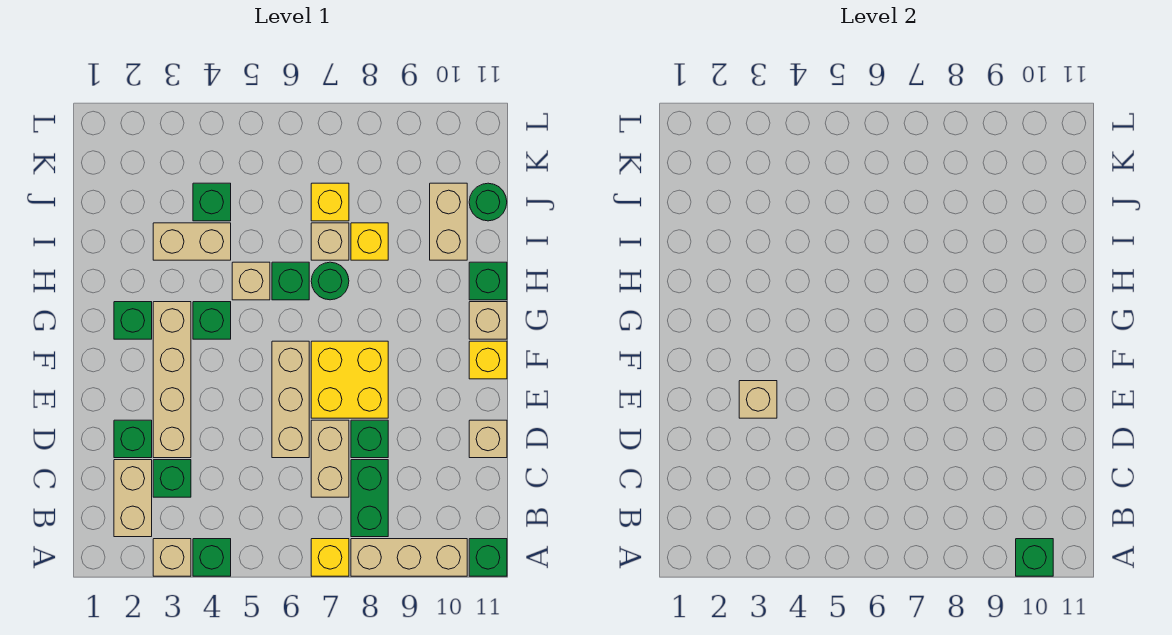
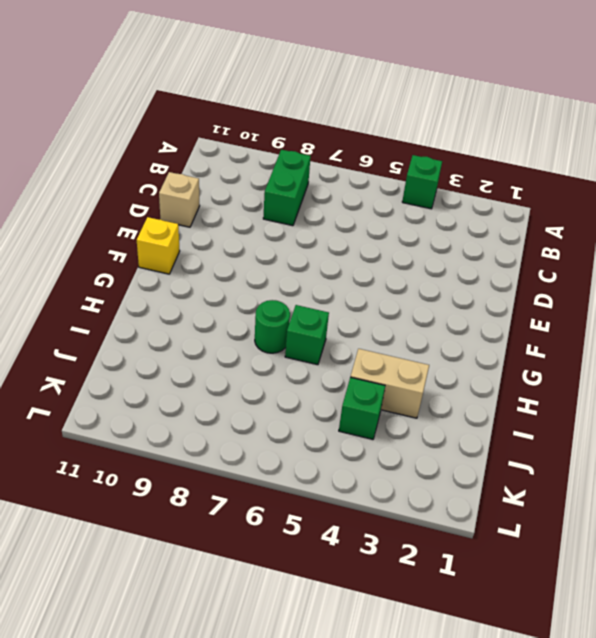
none -> tan 1x1 brick [153,539,191,576]
none -> yellow 1x1 brick [311,539,349,576]
none -> tan 1x3 brick [351,539,467,576]
none -> green 1x1 brick [469,539,507,576]

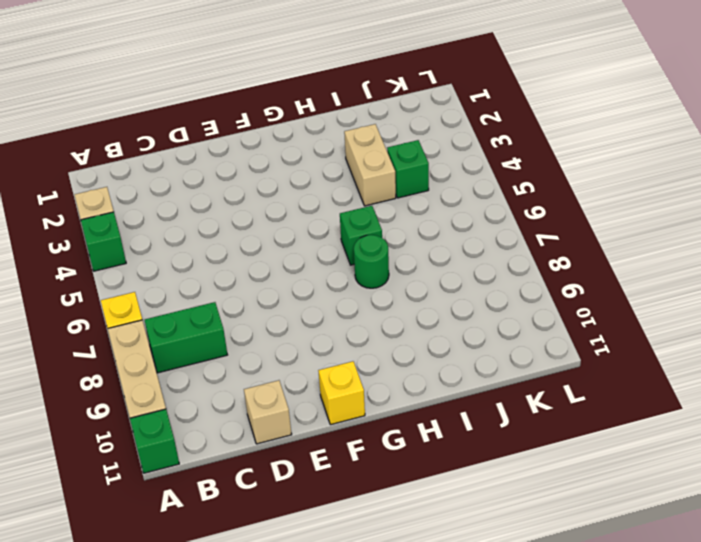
none -> tan 1x2 brick [114,460,152,537]
none -> green 1x1 brick [153,460,191,497]
none -> tan 1x2 brick [311,420,349,497]
none -> green 1x1 brick [114,420,152,458]

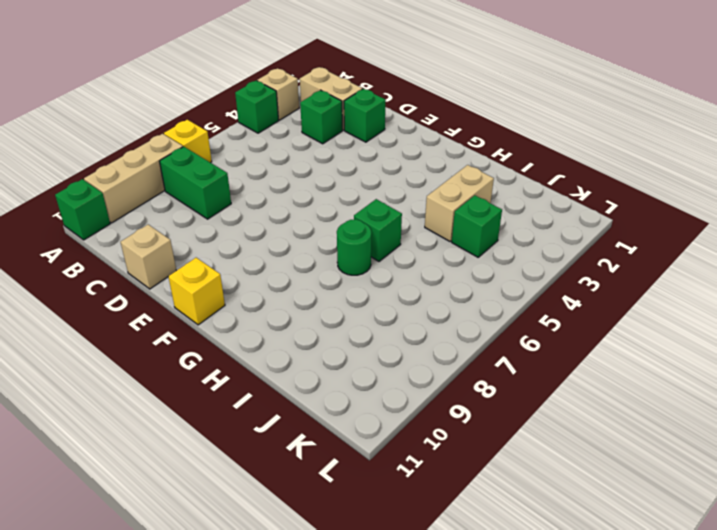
none -> tan 1x2 brick [311,420,349,497]
none -> tan 1x4 brick [153,302,191,458]
none -> tan 1x3 brick [272,341,309,458]
none -> green 1x1 brick [351,420,388,458]

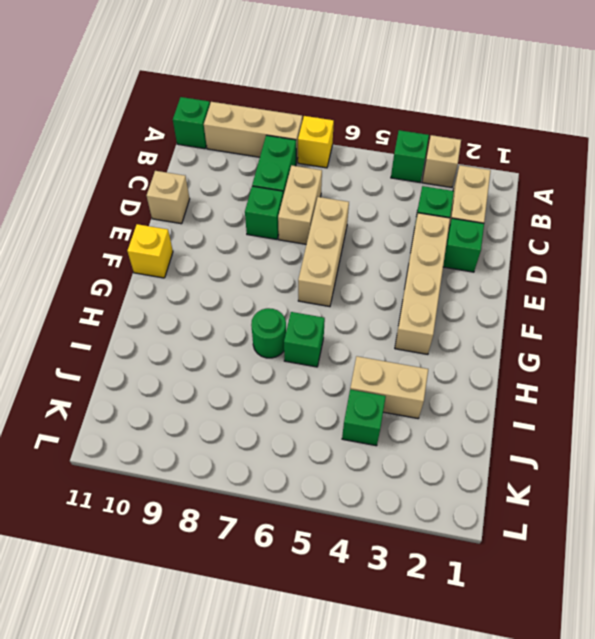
none -> yellow 2x2 brick [311,341,388,418]
none -> green 1x1 brick [114,302,152,339]
none -> green 1x1 brick [193,302,231,339]
none -> tan 1x1 brick [469,302,507,339]

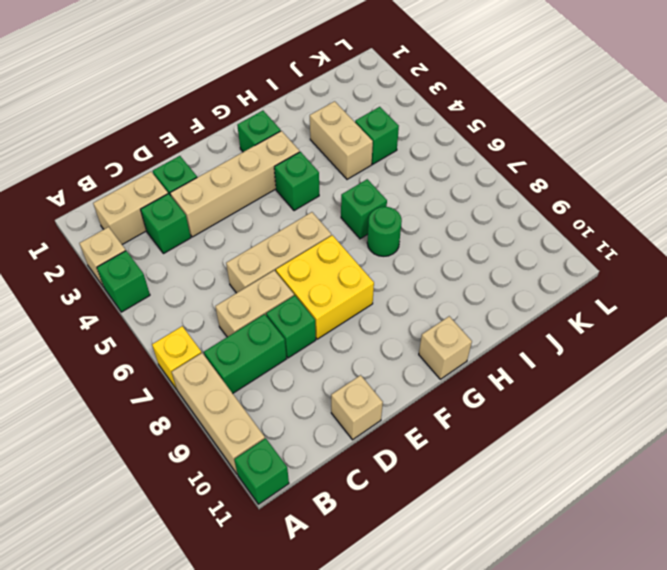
none -> yellow 1x1 brick [469,341,507,379]
none -> tan 1x1 brick [232,262,270,300]
none -> green 1x1 brick [469,262,507,300]
none -> tan 1x1 brick [311,223,349,260]

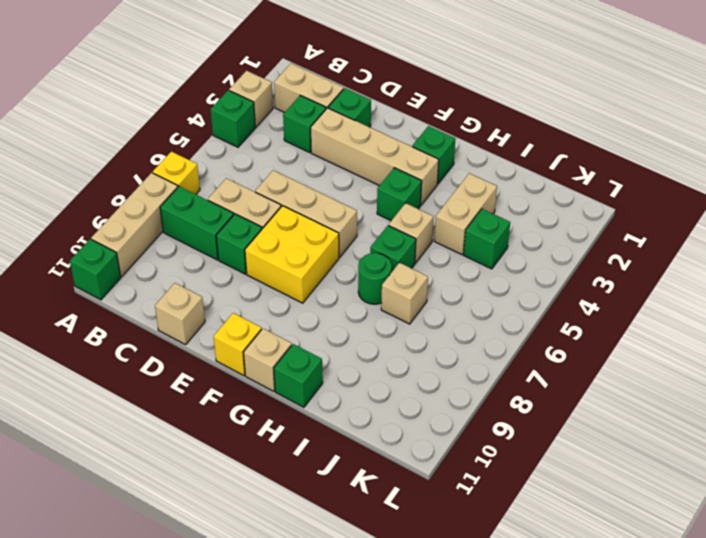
none -> yellow 1x1 brick [351,223,388,260]
none -> tan 1x2 brick [430,183,467,260]
none -> yellow 1x1 brick [311,183,349,221]
none -> green 1x1 round brick [469,183,507,221]

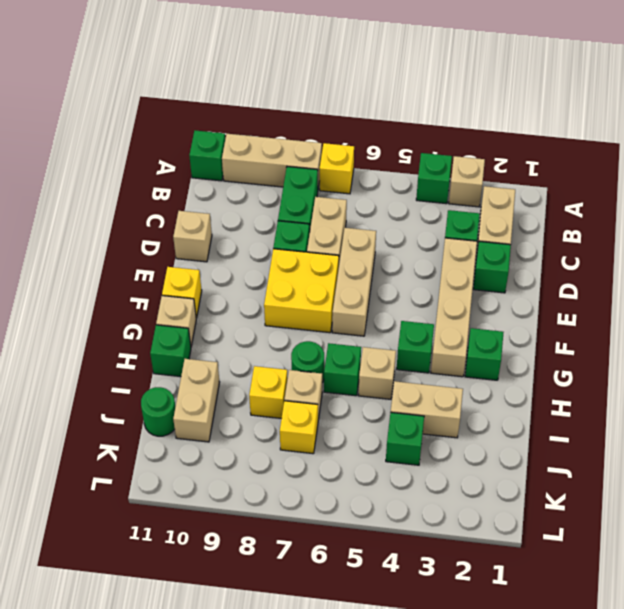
none -> green 1x1 brick [1016,539,1053,576]
none -> tan 1x1 brick [739,381,777,418]

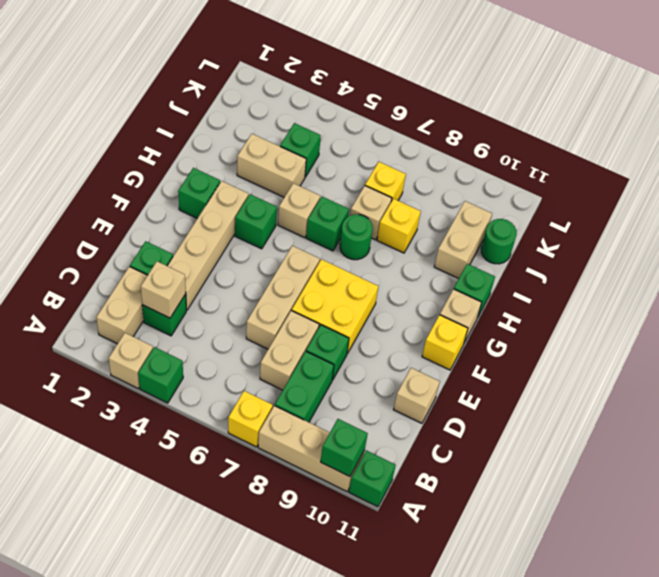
tan 1x1 brick [141,261,186,318] -> tan 1x1 brick moved to [739,381,777,418]

